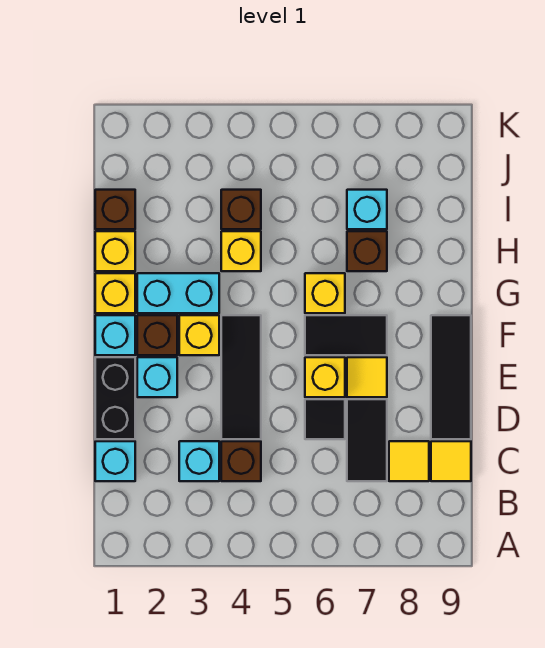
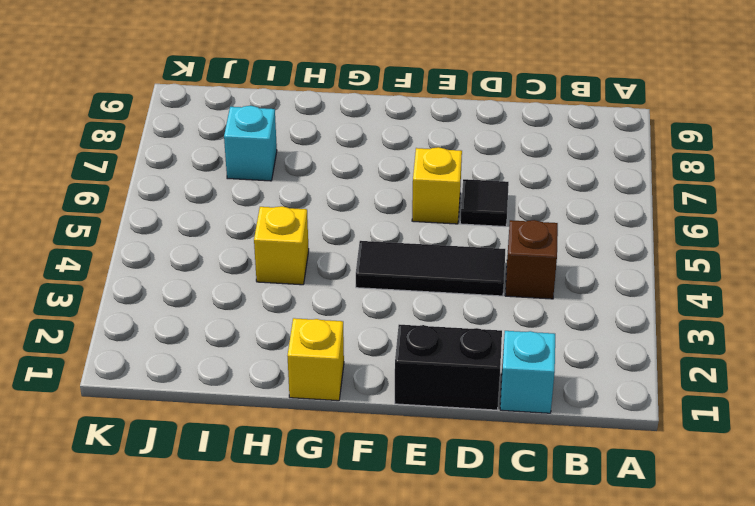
none -> cyan 1x1 brick [179,441,219,481]
none -> black 1x2 tile [347,399,387,481]
none -> yellow 1x1 tile [389,441,429,481]

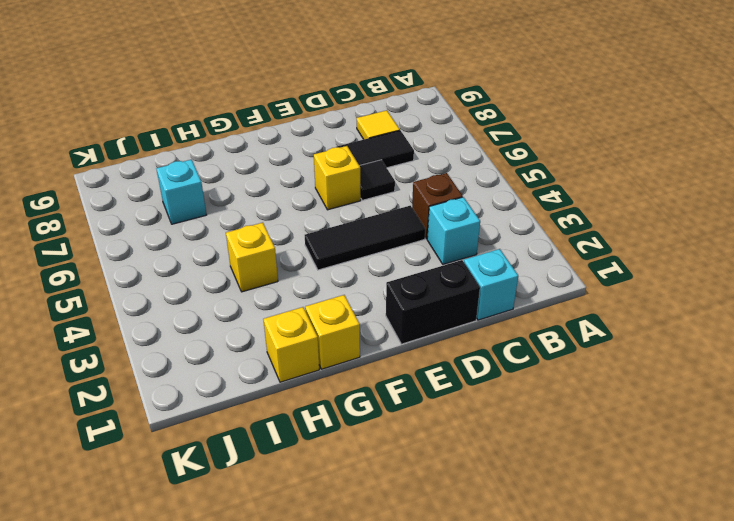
none -> yellow 1x1 tile [431,441,471,481]
none -> black 1x3 tile [431,315,471,439]
none -> cyan 1x1 brick [137,357,177,397]

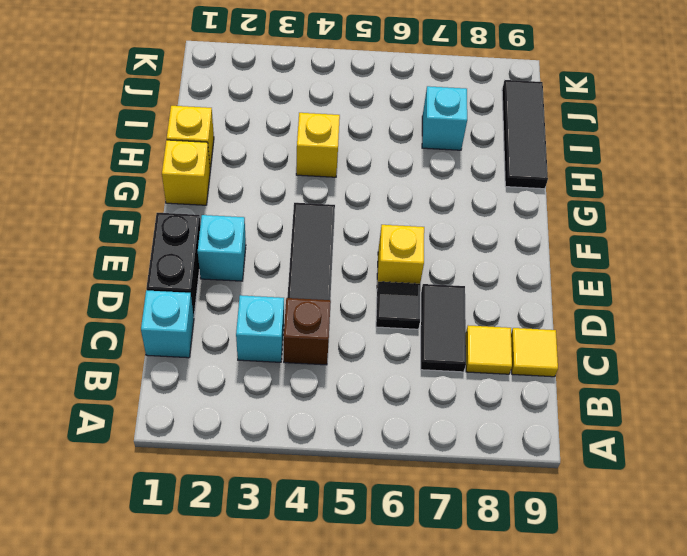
black 1x3 tile [502,80,548,189] -> black 1x3 tile moved to [431,315,471,439]
none -> yellow 1x1 tile [347,357,387,397]
none -> cyan 1x1 brick [95,315,135,355]
none -> brown 1x1 brick [137,315,177,355]

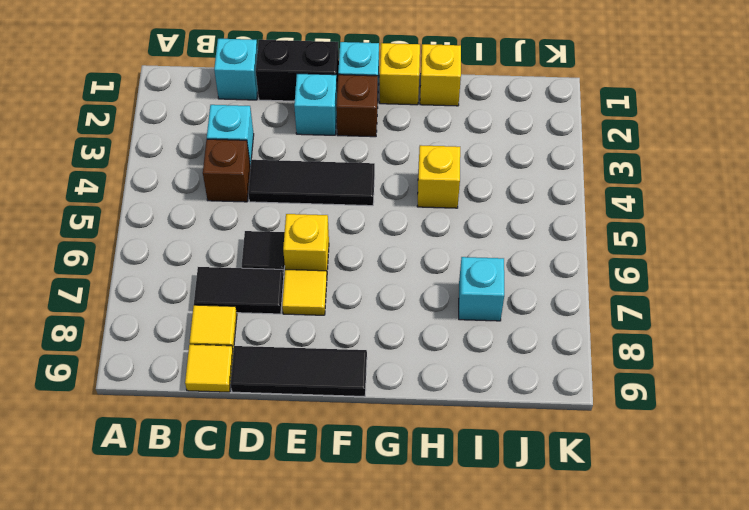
none -> yellow 1x1 brick [179,315,219,355]
none -> black 1x2 tile [305,315,387,355]
none -> cyan 1x2 brick [137,273,219,313]

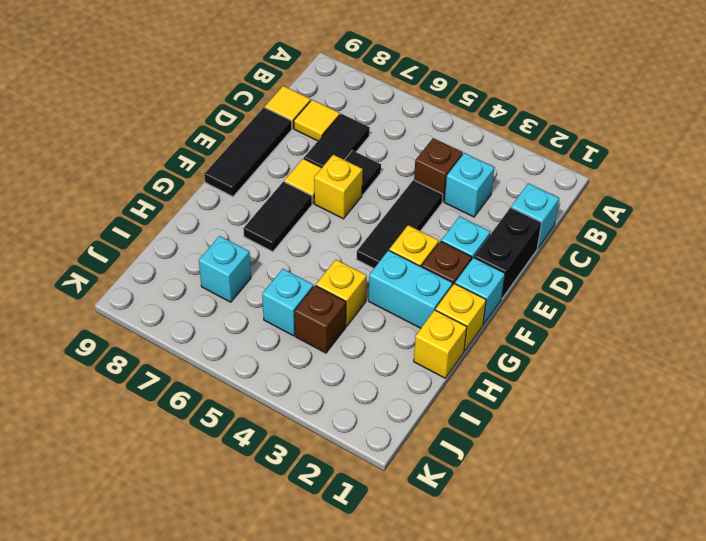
black 1x2 tile [243,182,312,252] -> black 1x2 tile turned to [305,315,387,355]
cyan 1x1 brick [262,269,313,336] -> none
none -> yellow 1x1 brick [305,273,345,313]
none -> brown 1x1 brick [347,231,387,271]
none -> brown 1x1 brick [95,190,135,229]

